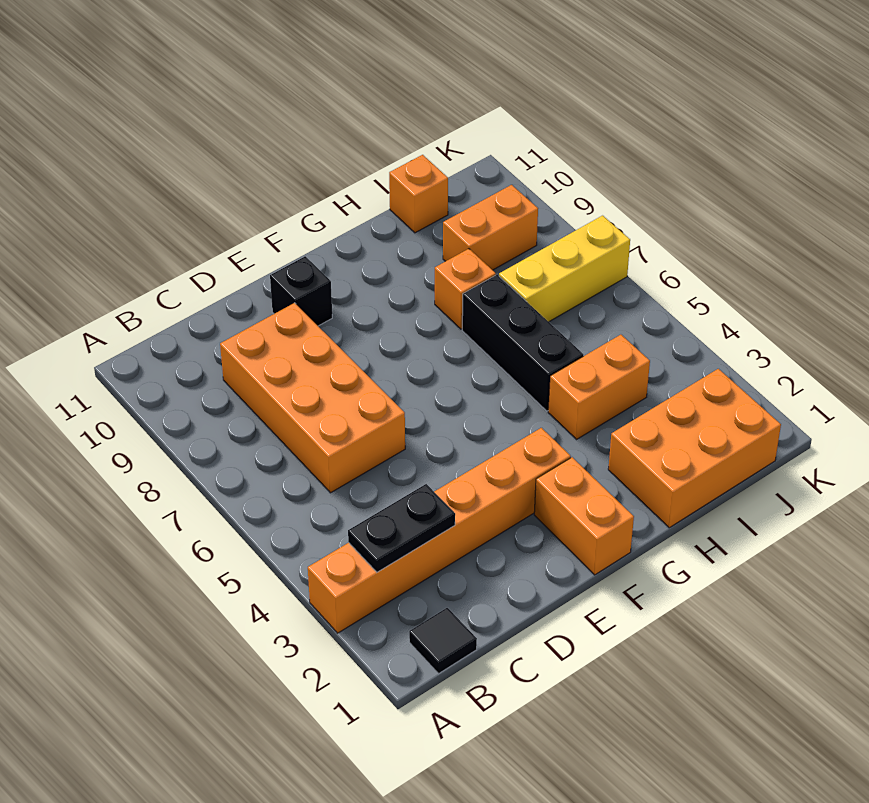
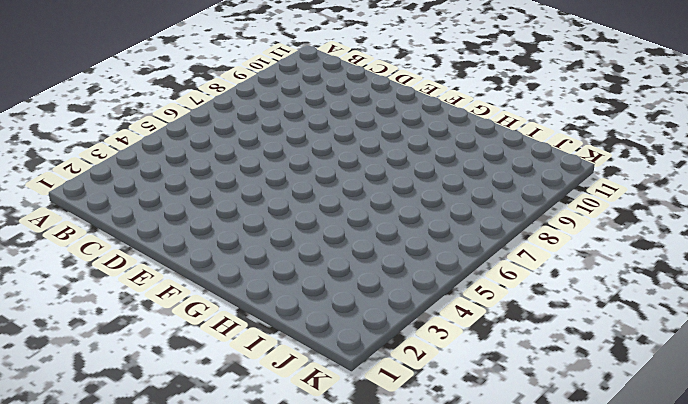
none -> orange 1x6 brick [308,428,571,633]
none -> black 1x1 tile [409,608,477,674]
none -> orange 2x4 brick [220,303,405,493]

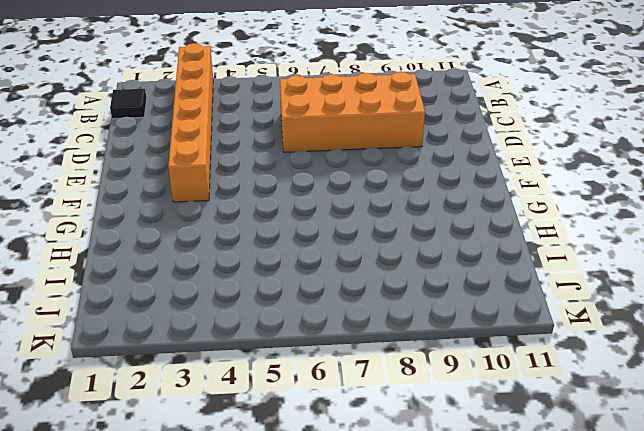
none -> black 1x1 brick [270,256,332,326]
none -> orange 1x2 brick [534,457,634,575]
none -> orange 2x3 brick [608,369,781,528]

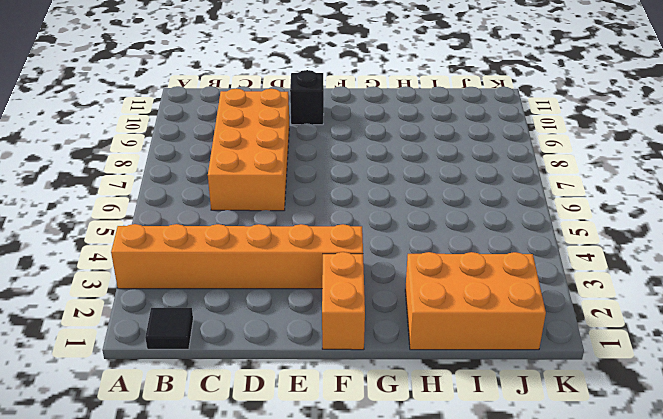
none -> orange 1x2 brick [548,335,650,439]
none -> black 1x3 brick [462,275,583,411]
none -> orange 1x1 brick [435,249,496,329]

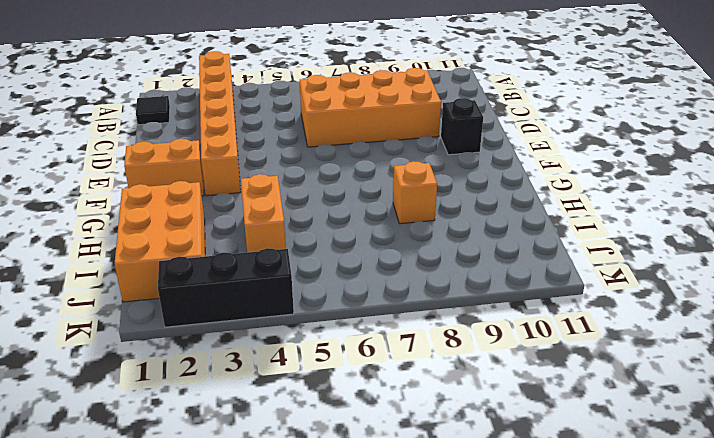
black 1x3 brick [158,248,294,327] -> black 1x3 brick moved to [462,275,583,411]
none -> yellow 1x3 brick [499,216,630,322]
none -> orange 1x2 brick [443,185,538,270]
none -> orange 1x1 brick [389,155,448,233]

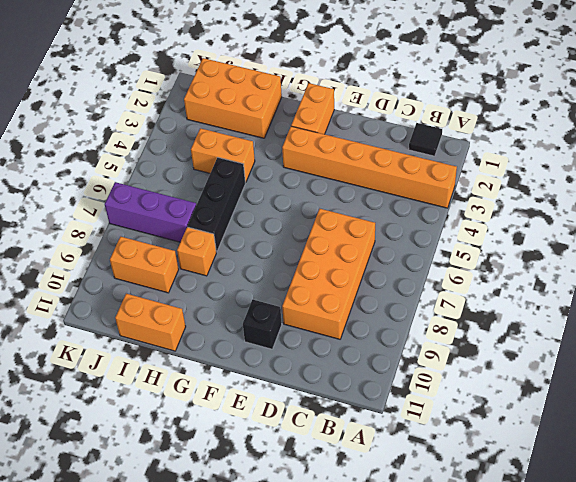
orange 1x2 brick [115,294,186,351] -> orange 1x1 brick [389,155,448,233]
purple 1x3 brick [105,182,196,242] -> yellow 1x3 brick [499,216,630,322]
none -> black 1x2 plate [348,484,455,572]

